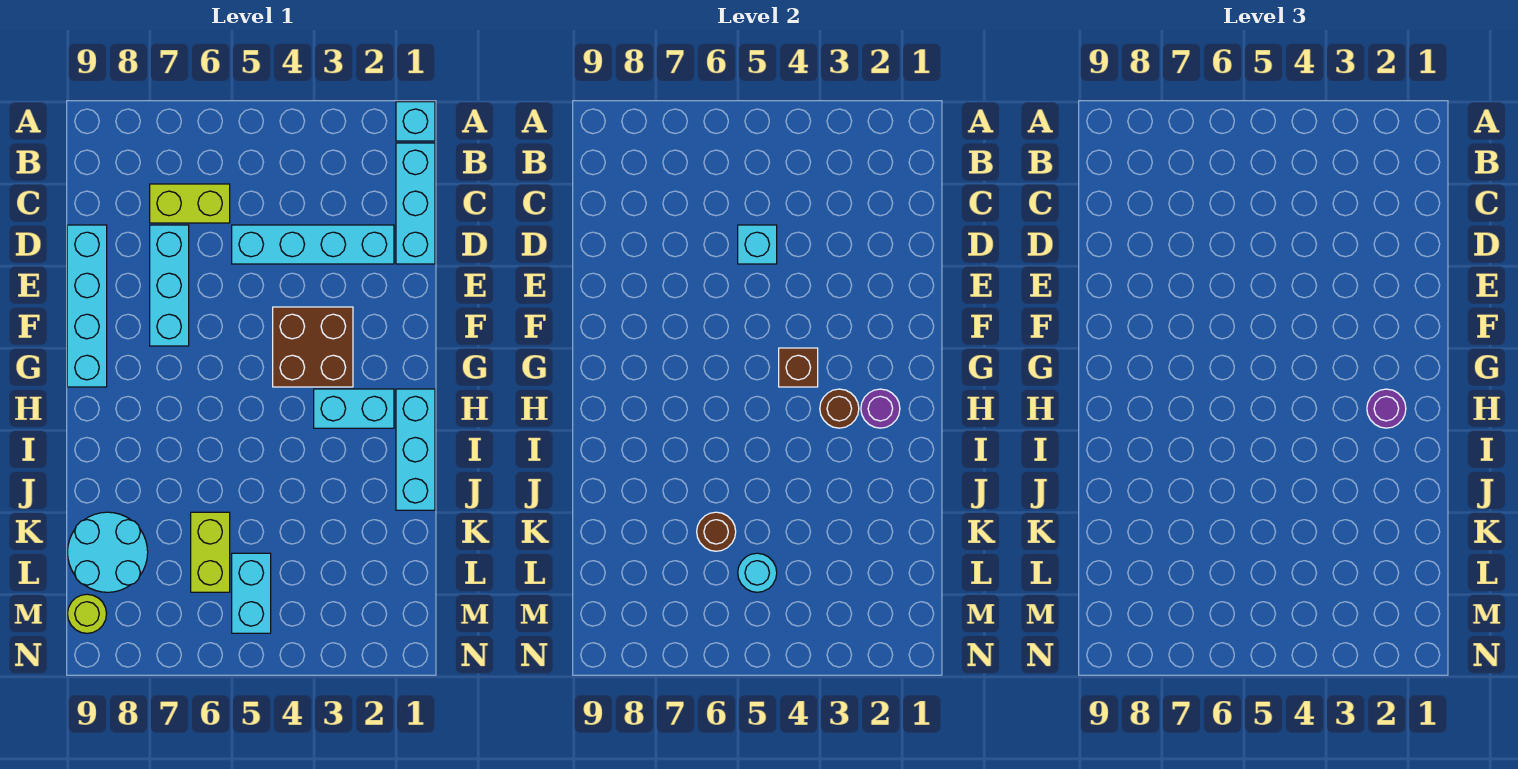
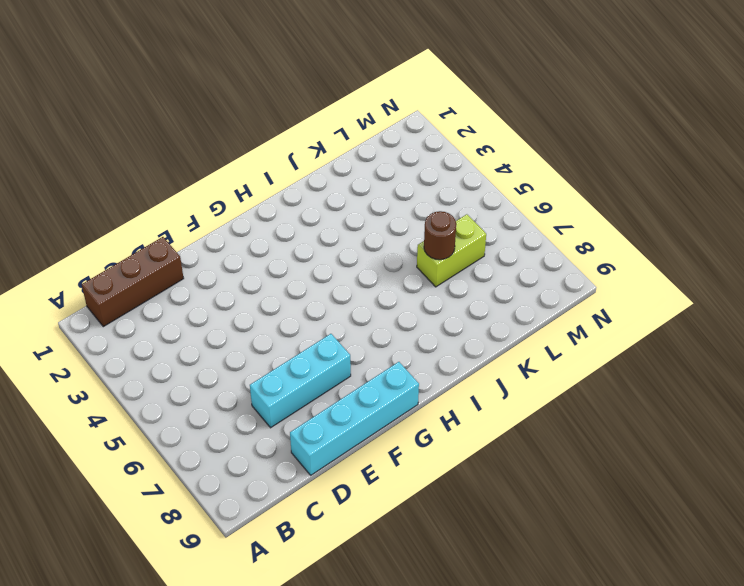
brown 1x3 brick [82,237,184,327] -> cyan 1x3 brick [396,143,435,264]
none -> cyan 1x1 brick [396,102,435,141]
none -> lime 1x2 brick [150,184,230,223]
none -> cyan 1x4 brick [232,225,394,264]

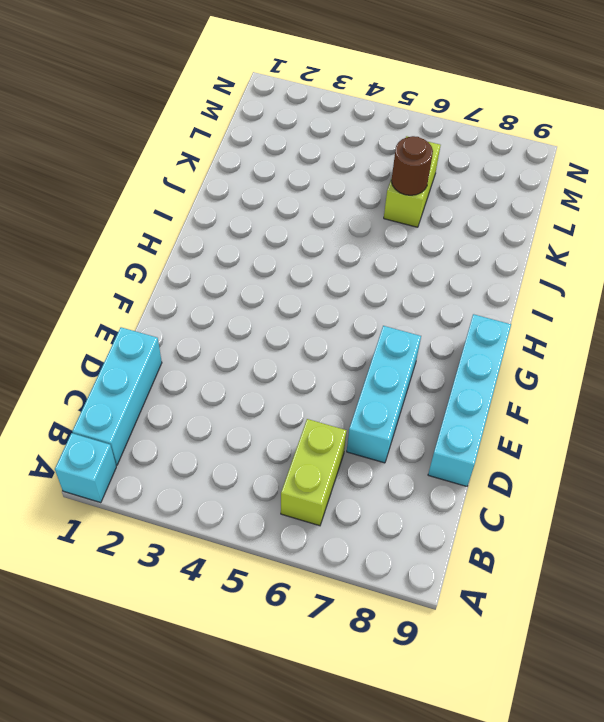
lime 1x2 brick [281,419,347,526] -> lime 1x2 brick turned to [150,184,230,223]
none -> cyan 1x4 brick [232,225,394,264]
none -> brown 2x2 brick [273,307,353,387]
none -> cyan 1x3 brick [396,389,435,510]

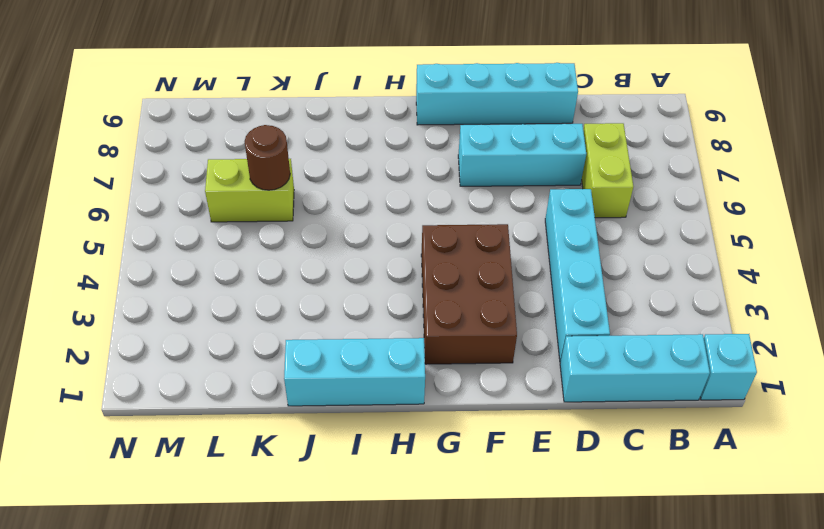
brown 2x3 brick [421,224,517,364] -> brown 2x2 brick [273,307,353,387]
none -> cyan 1x2 brick [314,389,394,428]
none -> cyan 2x2 round brick [68,512,148,592]
none -> cyan 1x2 brick [232,553,271,633]

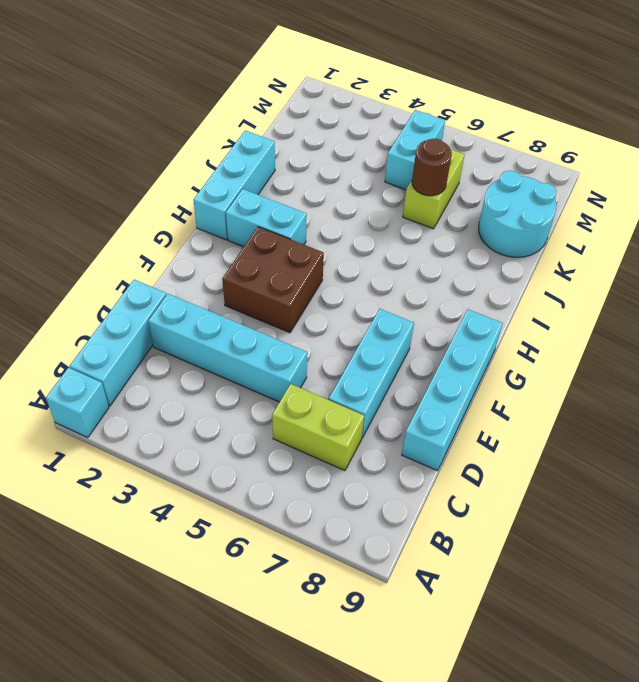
none -> lime 1x1 round brick [68,594,107,633]
none -> cyan 1x1 brick [738,225,777,264]
none -> brown 1x1 brick [779,348,818,387]

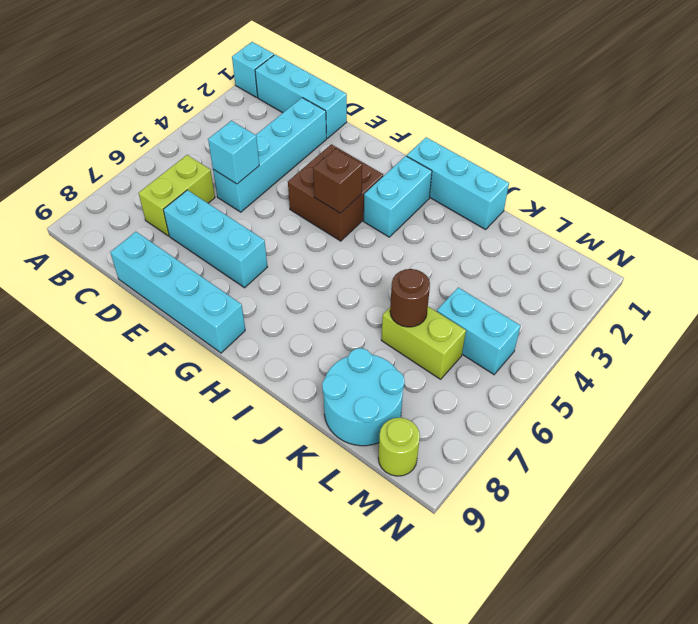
none -> purple 1x1 round brick [861,389,900,428]
none -> brown 1x1 round brick [820,389,859,428]
none -> cyan 1x1 round brick [738,553,777,592]

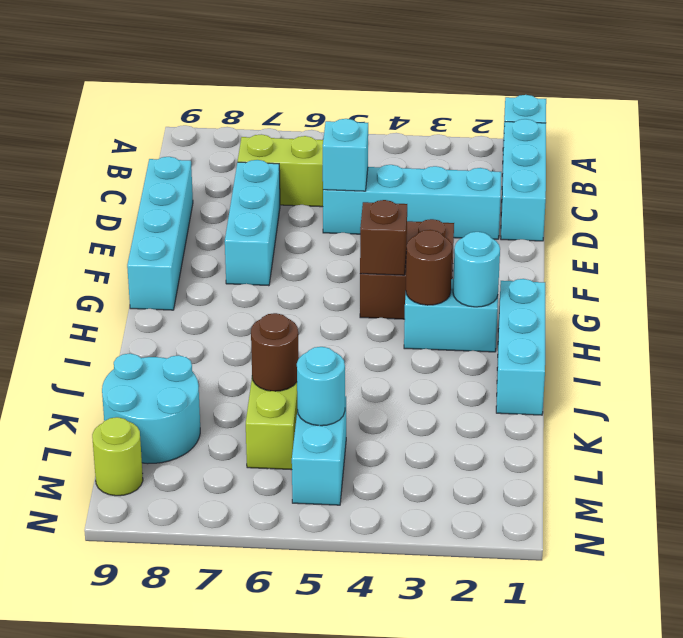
cyan 1x1 round brick [453,232,500,307] -> purple 1x1 round brick [861,389,900,428]
none -> purple 1x1 round brick [1367,389,1406,428]

